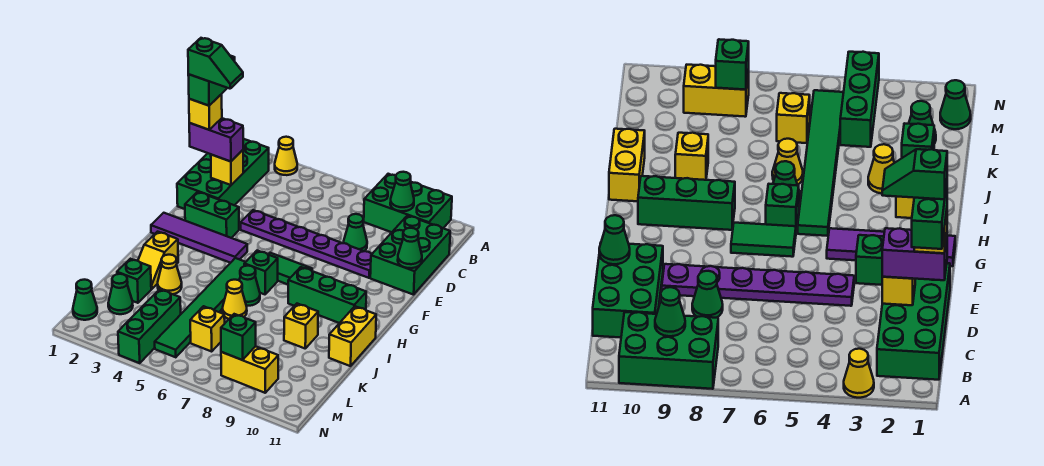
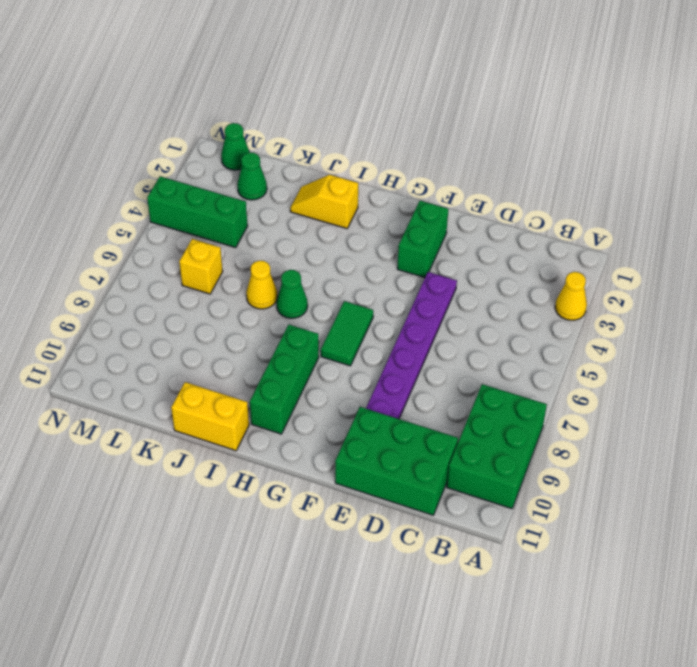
none -> green 2x4 brick [177,139,269,209]
none -> green 1x1 cone [344,214,367,251]
none -> purple 1x4 tile [151,213,247,263]
none -> green 1x6 tile [155,258,245,357]

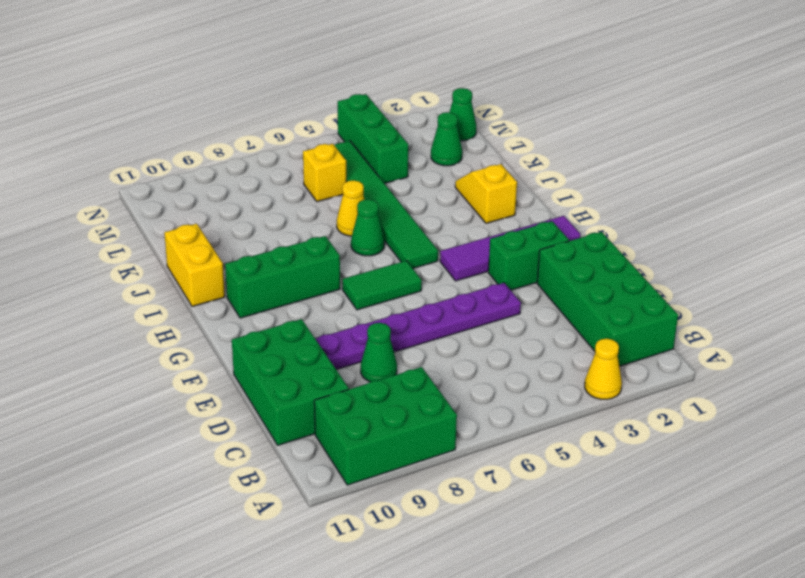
none -> green 1x1 brick [244,251,278,294]
none -> yellow 1x1 cone [157,255,182,294]
none -> yellow 1x1 brick [284,304,318,348]
none -> green 1x1 brick [117,259,151,303]

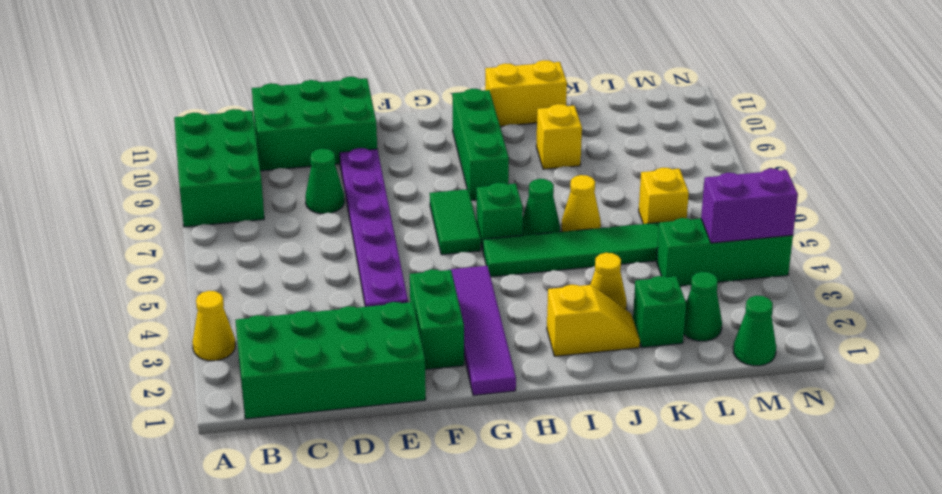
purple 1x2 brick [701,169,798,243] -> purple 1x2 brick turned to [189,118,243,162]
none -> yellow 1x2 brick [221,346,278,393]
none -> green 1x1 cone [390,172,414,211]
none -> yellow 1x1 brick [211,150,243,185]
none -> green 1x1 cone [398,228,422,268]

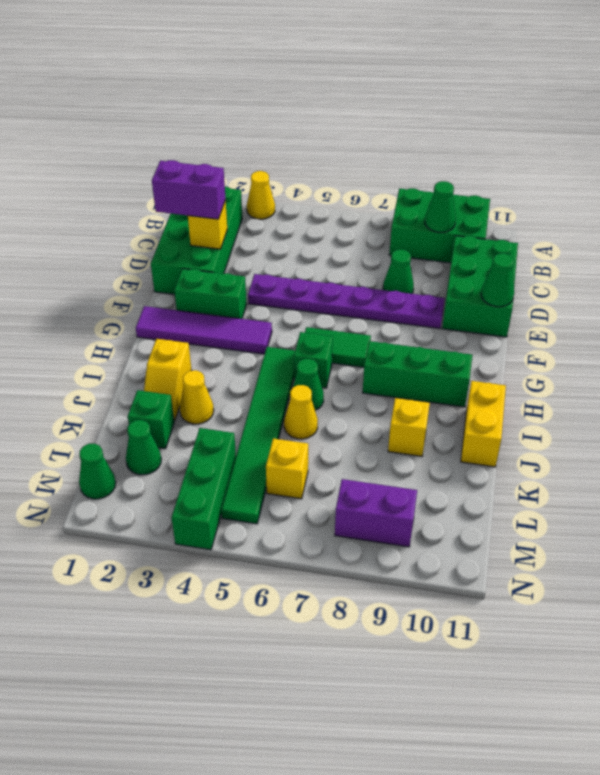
purple 1x2 brick [335,479,417,547] -> yellow 1x2 brick [221,346,278,393]
none -> green 1x1 brick [221,314,256,360]
none -> yellow 1x1 brick [189,94,222,130]
none -> green 1x2 brick [188,56,235,106]
none -> green 1x2 slope [188,38,243,89]

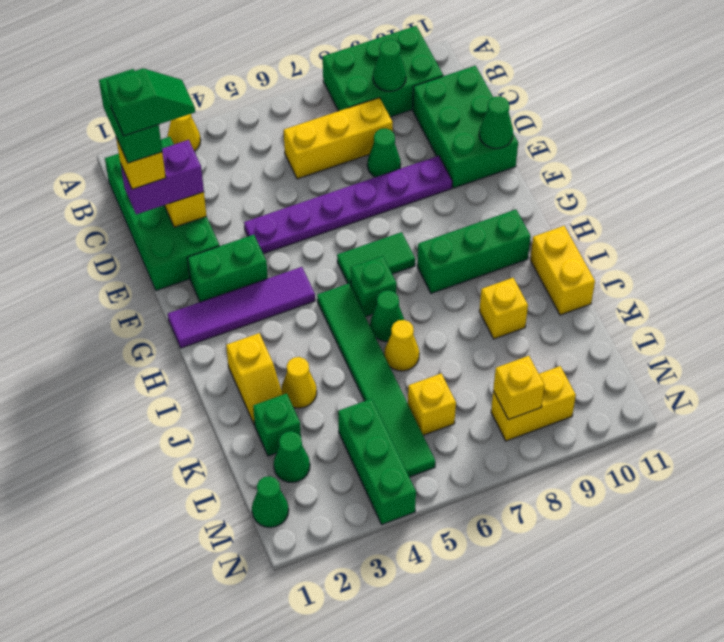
yellow 1x3 brick [283,98,393,179] -> none
yellow 1x1 brick [493,356,545,420] -> green 1x1 brick [221,314,256,360]

